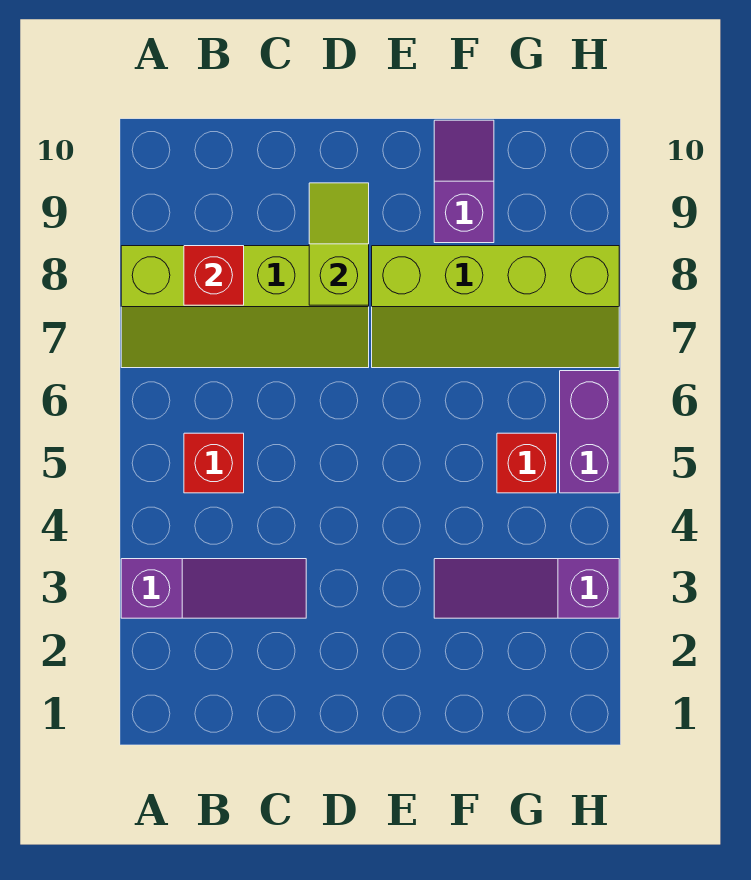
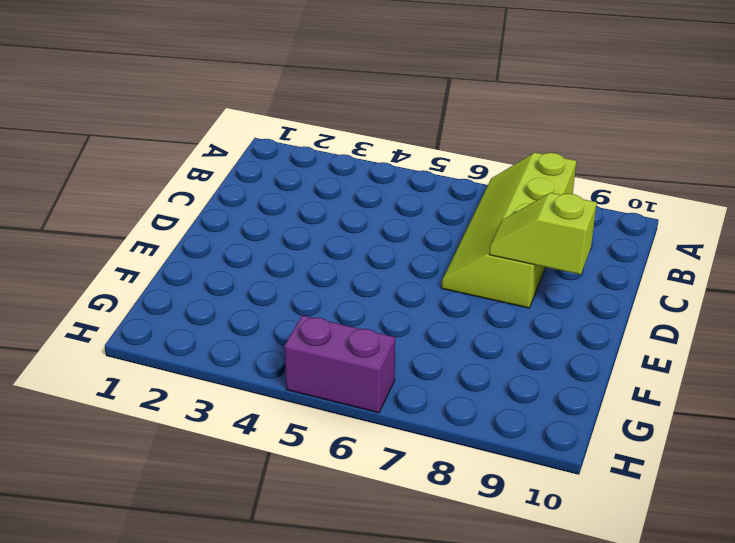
lime 1x2 slope [489,193,597,275] -> lime 1x2 slope turned to [309,183,369,305]
none -> purple 1x3 slope [121,559,306,618]
none -> red 1x1 brick [184,433,244,493]

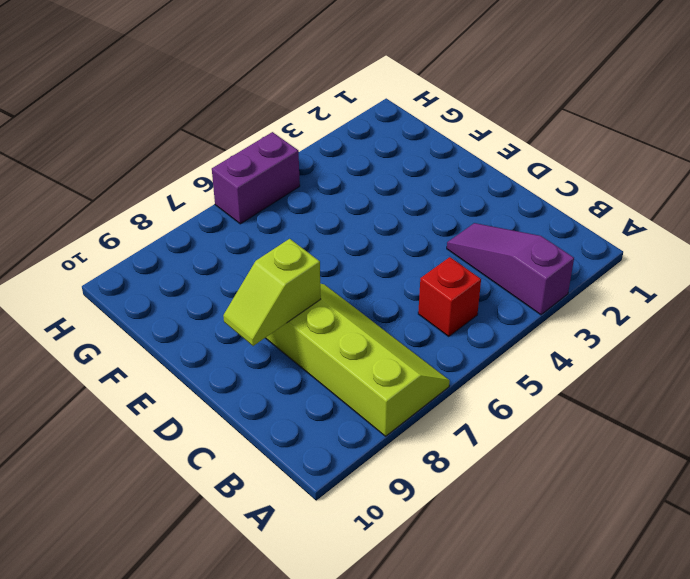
none -> lime 2x4 slope [372,246,619,368]
none -> purple 1x3 slope [434,559,619,618]

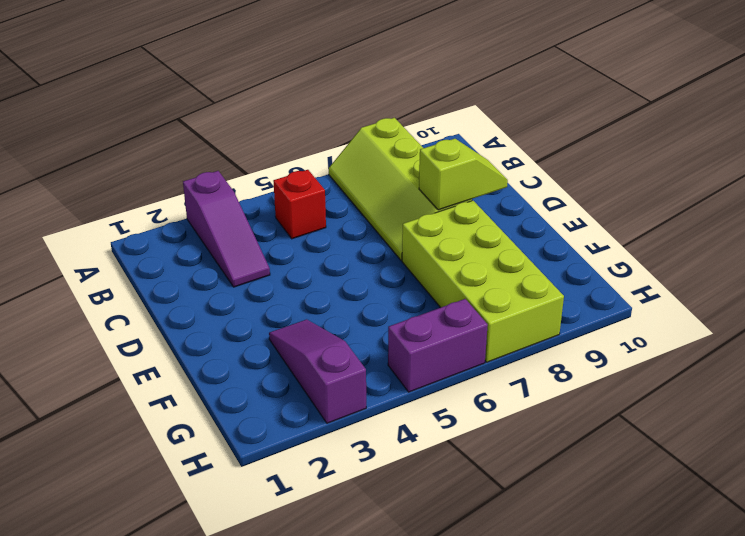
lime 2x4 brick [402,201,564,362] -> lime 2x4 slope [372,246,619,368]
none -> purple 1x2 slope [434,120,494,243]
none -> red 1x1 brick [497,433,557,493]

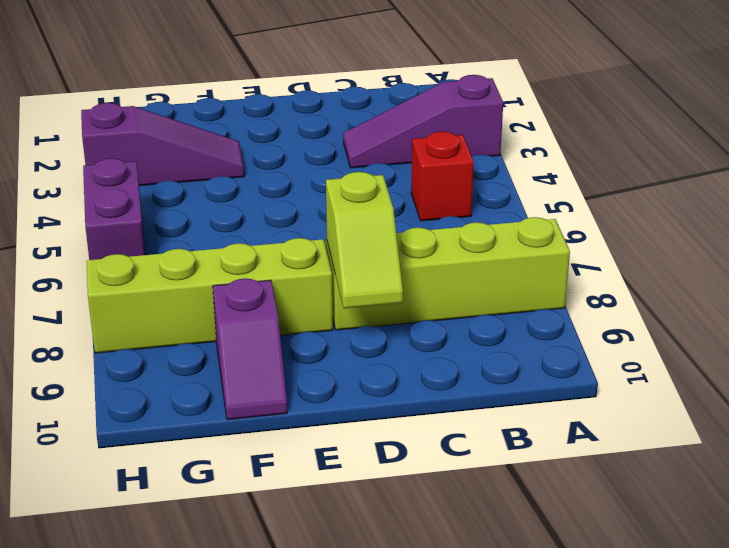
none -> red 1x1 brick [497,433,557,493]
none -> red 1x1 brick [184,246,244,305]

